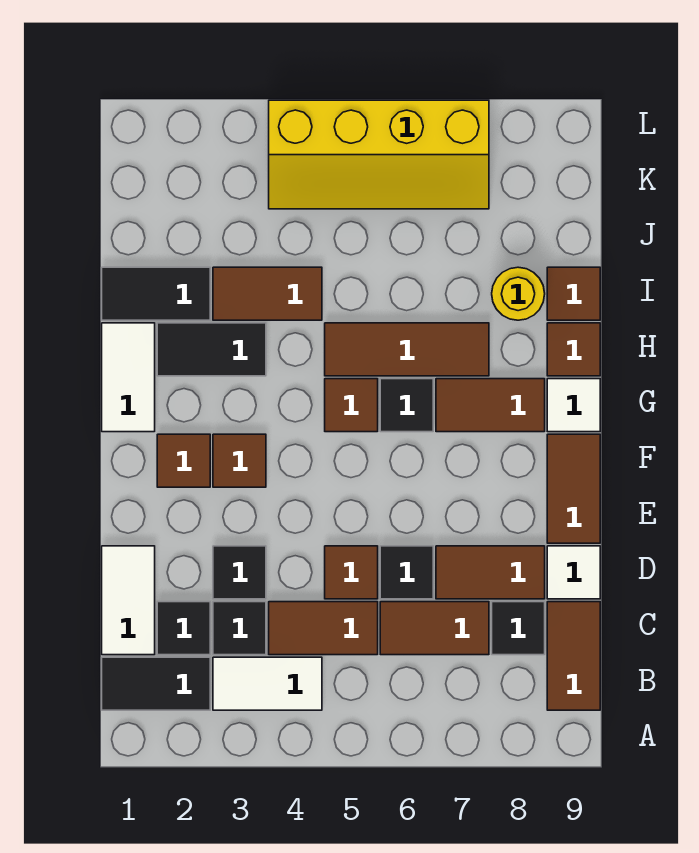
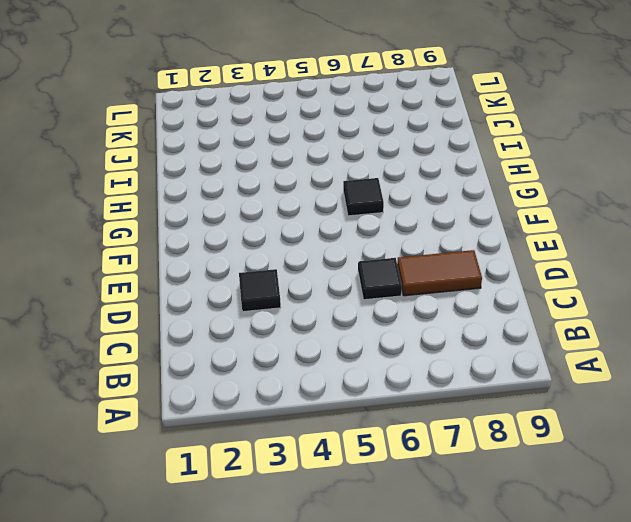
none -> black 1x2 tile [102,657,210,710]
none -> white 1x2 tile [213,657,322,710]
none -> brown 1x2 tile [547,602,600,710]
none -> white 1x2 tile [102,546,155,655]

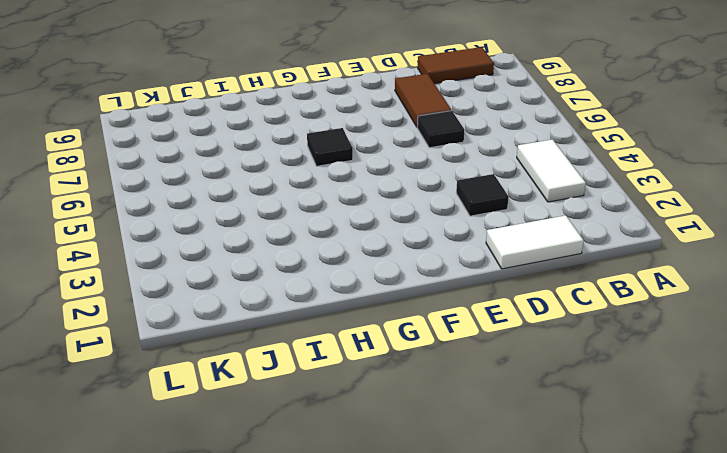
none -> black 1x2 tile [102,657,210,710]
none -> black 1x1 tile [157,602,210,655]
none -> black 1x1 tile [213,602,266,655]
none -> brown 1x2 tile [269,602,378,655]

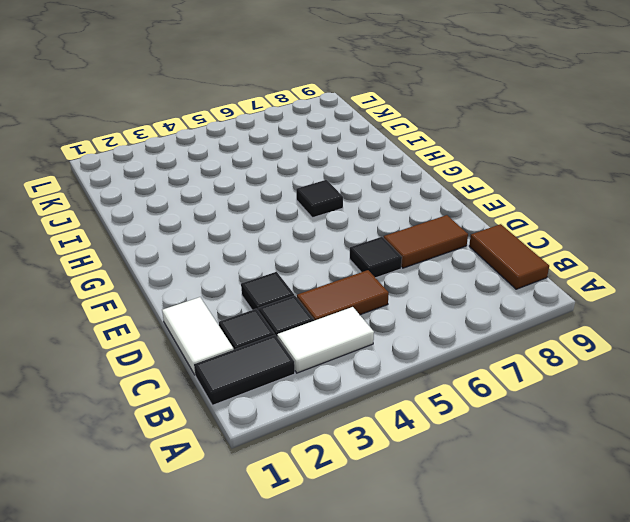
none -> brown 1x2 tile [380,602,489,655]
none -> black 1x1 tile [492,602,545,655]
none -> brown 1x1 tile [325,546,378,599]
none -> white 1x1 tile [547,546,600,599]

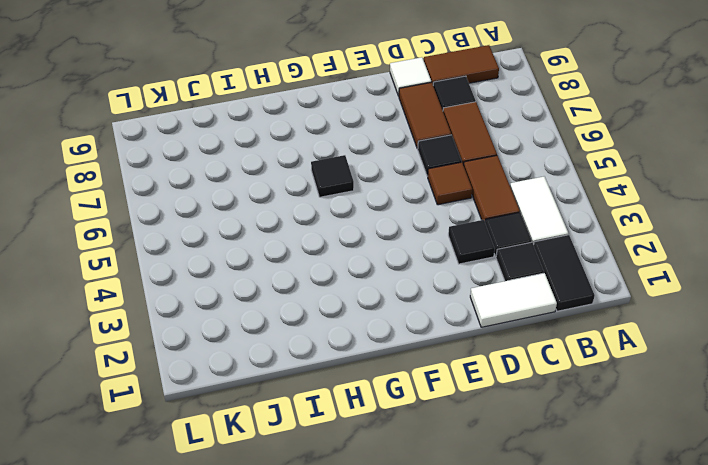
none -> brown 1x2 tile [547,434,600,543]
none -> brown 1x1 tile [157,434,210,487]
none -> brown 1x1 tile [213,434,266,487]
none -> white 1x2 tile [102,323,155,432]

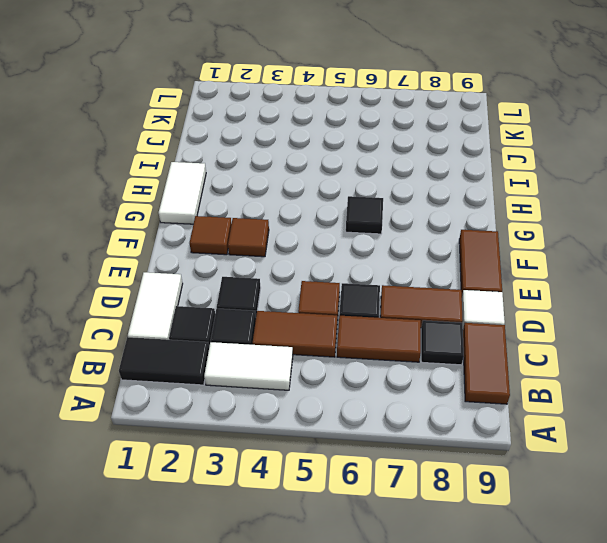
none -> brown 1x1 tile [325,379,378,432]
none -> brown 1x2 tile [436,379,545,432]
none -> white 1x1 tile [547,379,600,432]
none -> black 1x2 tile [157,323,266,376]

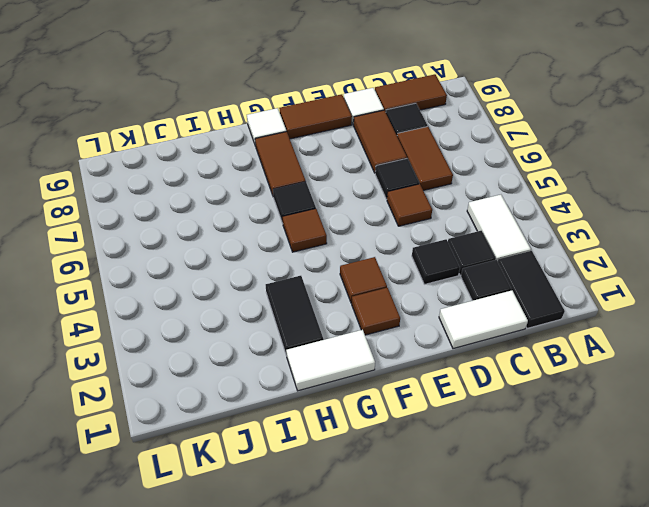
none -> brown 1x2 tile [269,602,378,655]
none -> brown 1x3 tile [325,323,489,376]
none -> brown 1x1 tile [547,323,600,376]
none -> black 1x2 tile [102,267,210,320]

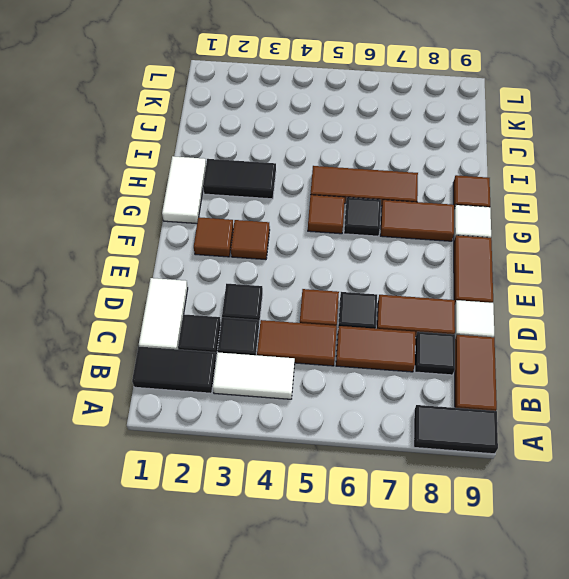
black 1x2 tile [414,405,498,454] -> black 1x2 tile moved to [102,267,210,320]
none -> brown 1x2 tile [213,267,322,320]
none -> yellow 1x1 round brick [492,267,545,320]
none -> brown 1x1 tile [547,267,600,320]
none -> yellow 2x4 slope [269,100,489,209]

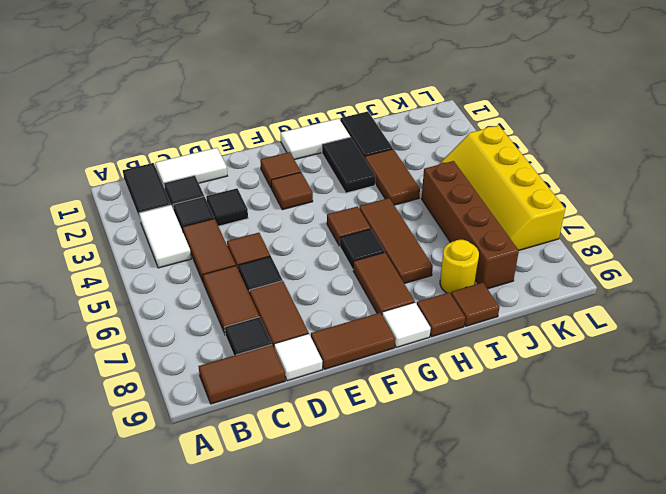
brown 1x4 brick [422,161,519,289] -> none

